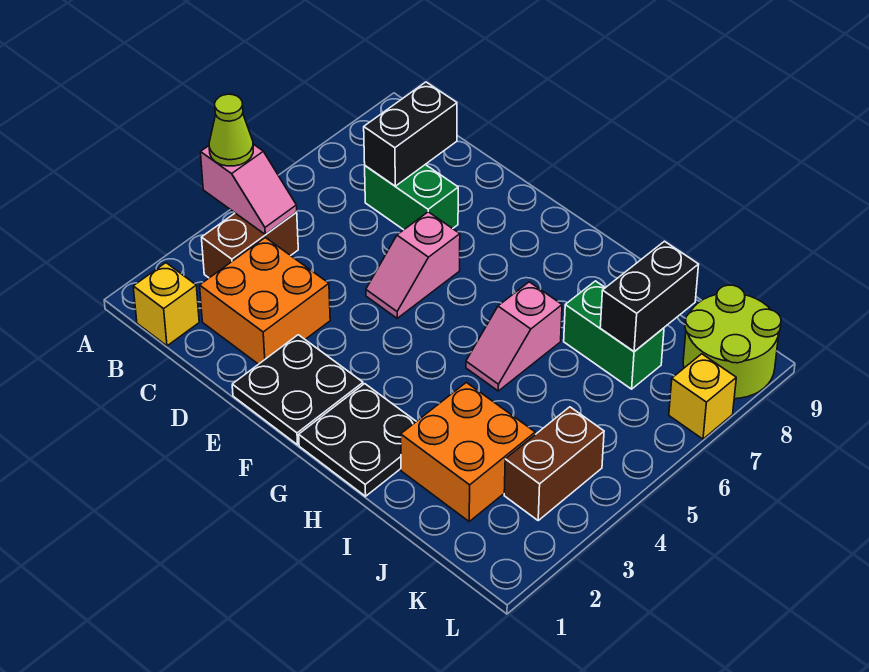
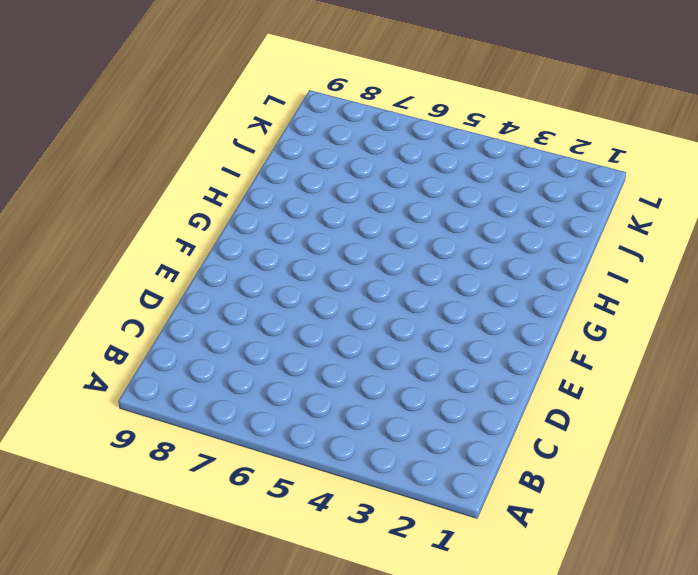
none -> yellow 1x1 brick [133,263,199,346]
none -> brown 1x2 brick [202,212,298,278]
none -> orange 2x2 brick [200,238,330,364]

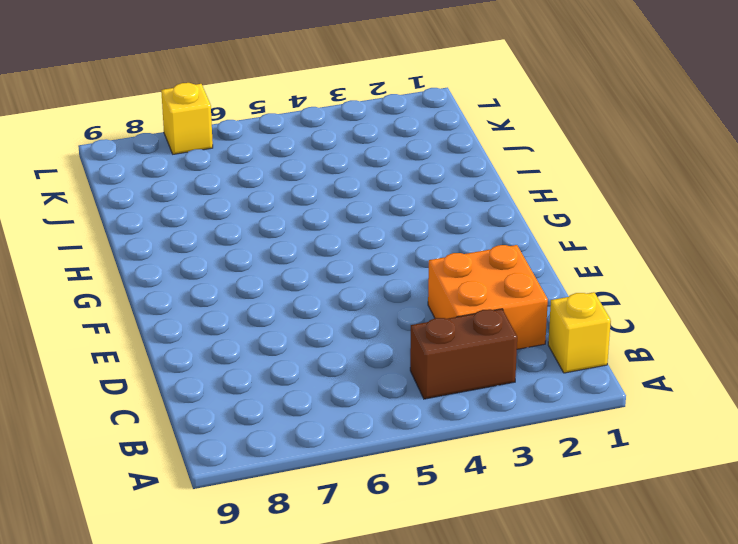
none -> green 1x2 brick [365,165,458,230]
none -> black 2x2 plate [232,335,363,445]
none -> pink 1x2 slope [366,212,460,318]

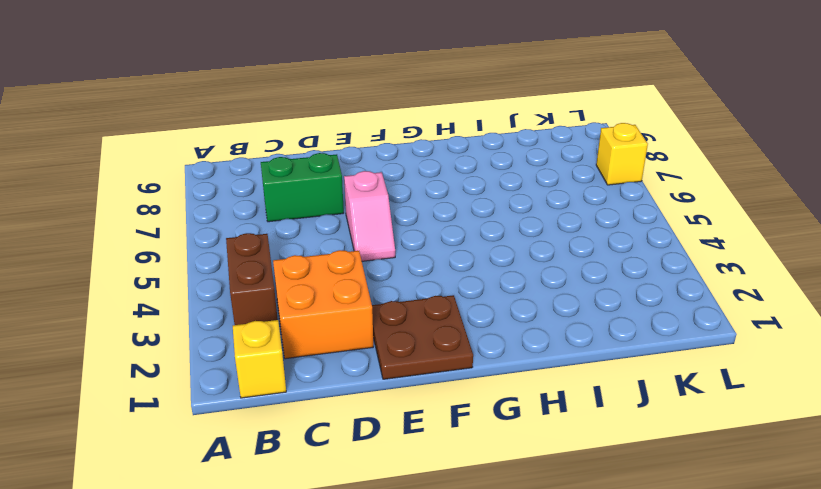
brown 2x2 plate [372,295,473,379] -> black 2x2 plate [232,335,363,445]
none -> black 2x2 plate [299,384,416,496]
none -> pink 1x2 slope [466,282,562,391]
none -> orange 2x2 brick [401,382,535,521]

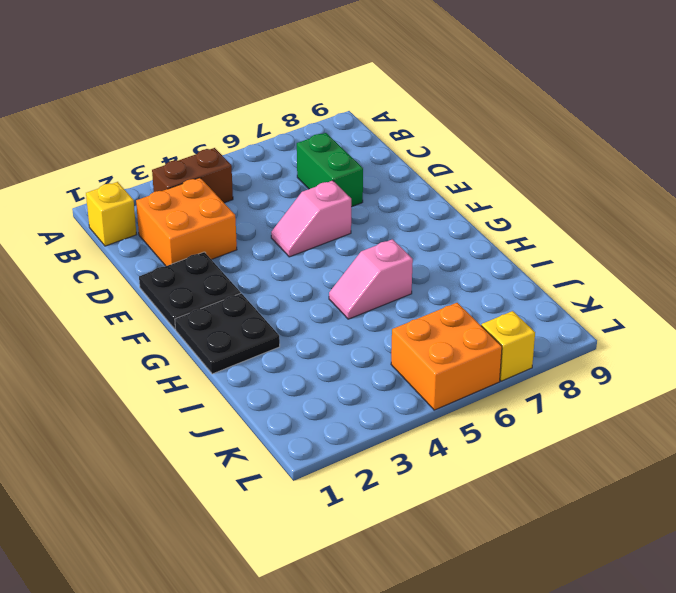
orange 2x2 brick [391,303,502,410] -> orange 2x2 brick moved to [401,382,535,521]
none -> green 1x2 brick [564,281,664,389]
none -> brown 1x2 brick [504,407,604,520]
none -> lime 2x2 round brick [683,285,781,399]

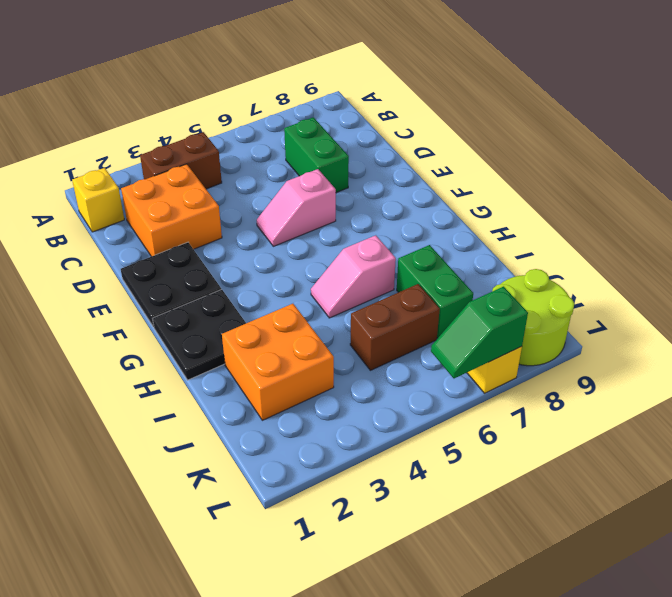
brown 1x2 brick [350,284,440,370] -> brown 1x2 brick moved to [504,407,604,520]
green 1x2 slope [431,287,528,378] -> none
none -> pink 1x2 slope [201,144,297,235]
none -> black 1x2 brick [364,82,457,186]
none -> black 1x2 brick [600,241,699,351]

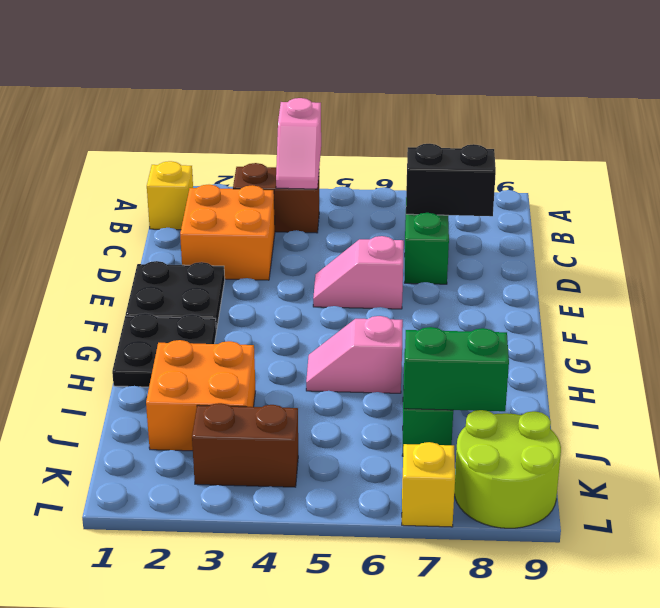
green 1x2 brick [404,327,509,411] -> black 1x2 brick [600,241,699,351]
none -> lime 1x1 cone [209,94,253,166]

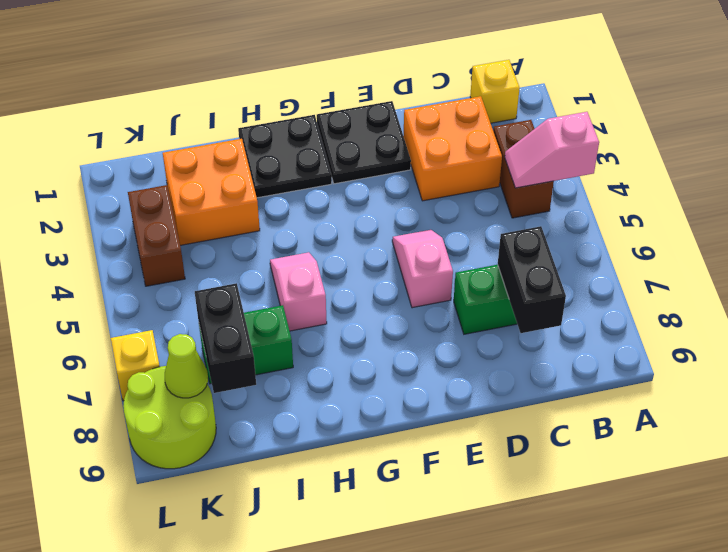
lime 1x1 cone [165,334,208,398] -> lime 1x1 cone moved to [209,94,253,166]

